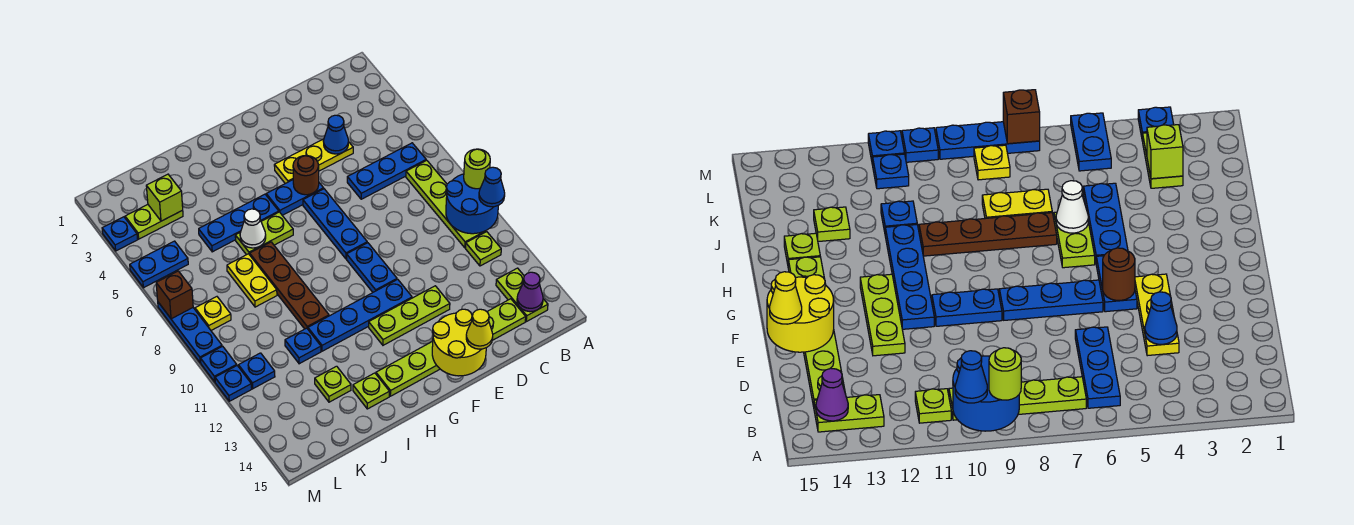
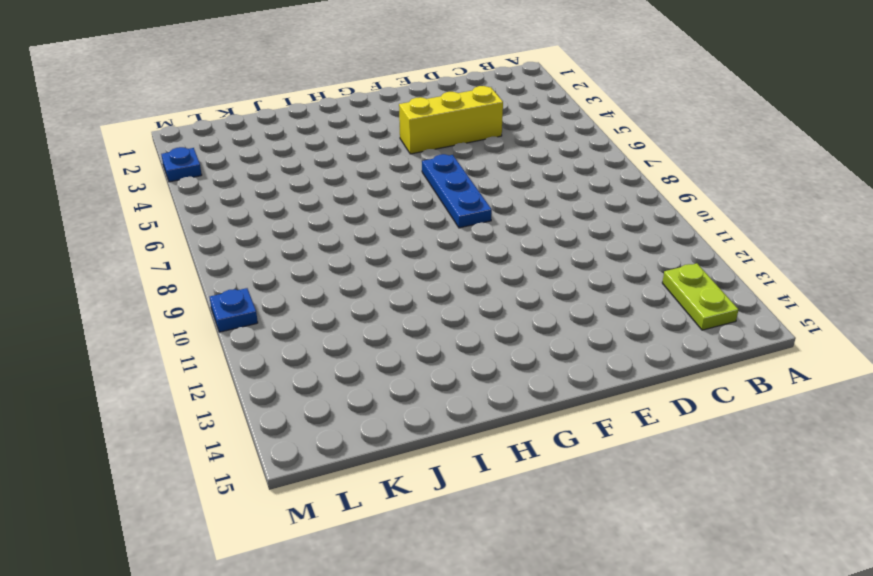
yellow 1x3 brick [399,86,503,154] -> yellow 1x3 plate [274,139,353,184]
none -> blue 1x3 plate [347,143,426,199]
none -> lime 1x4 plate [406,160,486,248]
none -> lime 1x1 plate [466,232,501,266]
none -> lime 1x6 plate [376,299,526,396]

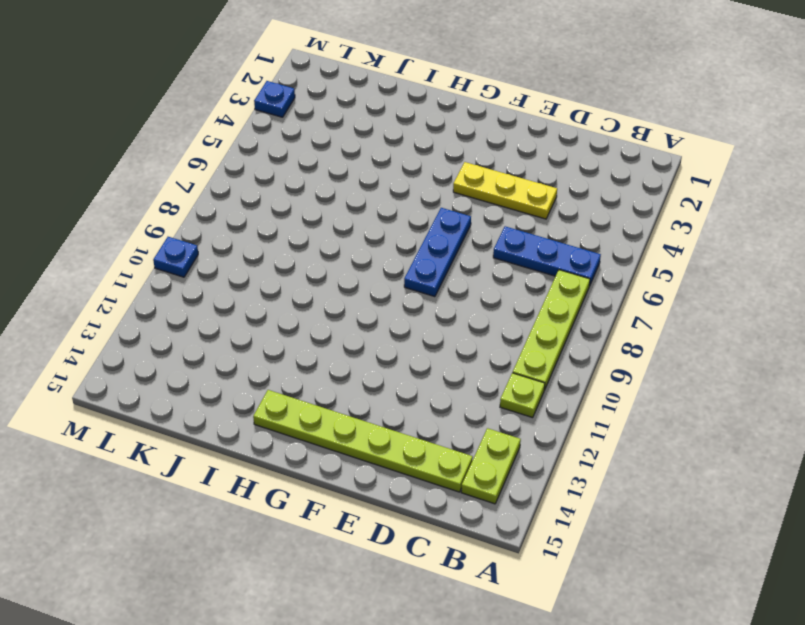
none -> lime 1x3 plate [369,286,450,345]
none -> blue 1x2 plate [266,180,324,215]
none -> blue 1x2 plate [347,243,397,292]
none -> blue 1x4 plate [308,279,412,351]

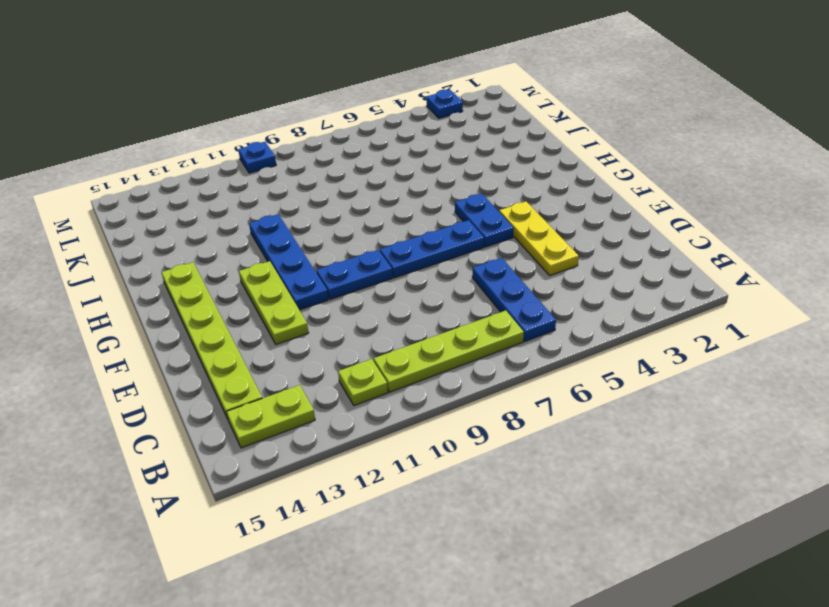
none -> blue 1x3 plate [199,194,279,252]
none -> lime 1x2 plate [235,212,293,255]
none -> brown 1x4 plate [250,242,329,329]
none -> lime 1x1 plate [353,373,389,409]

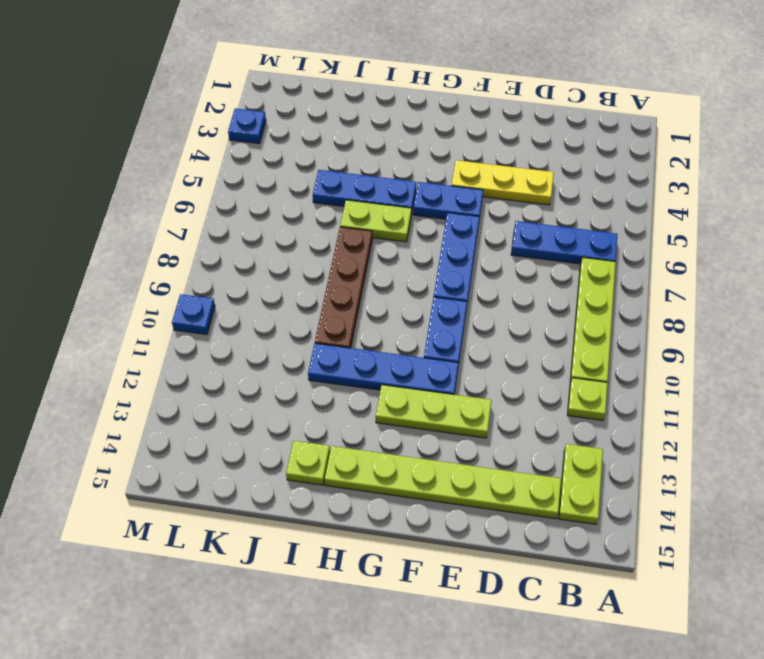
none -> yellow 1x2 plate [227,254,277,307]
none -> blue 1x1 plate [285,328,321,364]
none -> lime 1x1 plate [315,366,351,402]
none -> lime 1x2 plate [125,205,183,239]

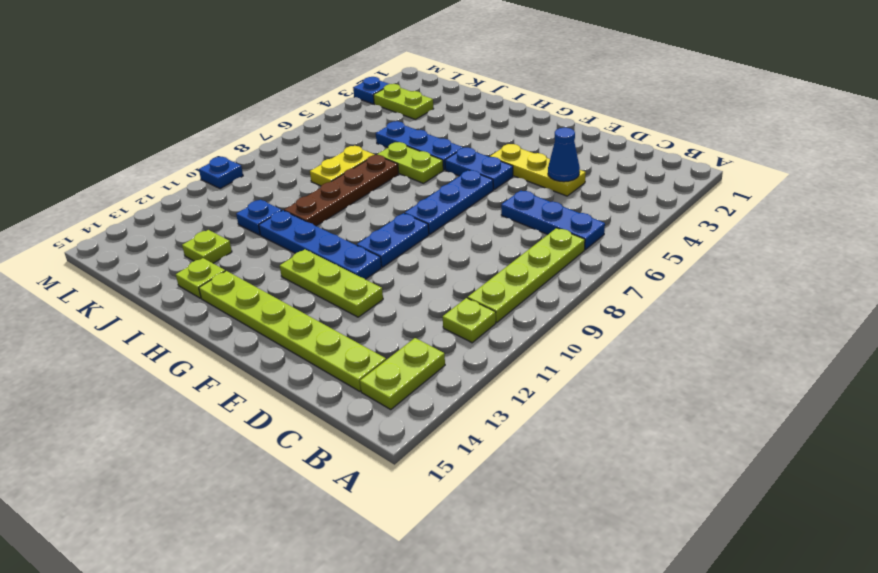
none -> blue 1x2 plate [130,241,188,288]
none -> yellow 1x1 plate [195,297,231,330]
none -> blue 1x1 plate [238,353,275,389]
none -> blue 1x3 plate [158,302,222,363]

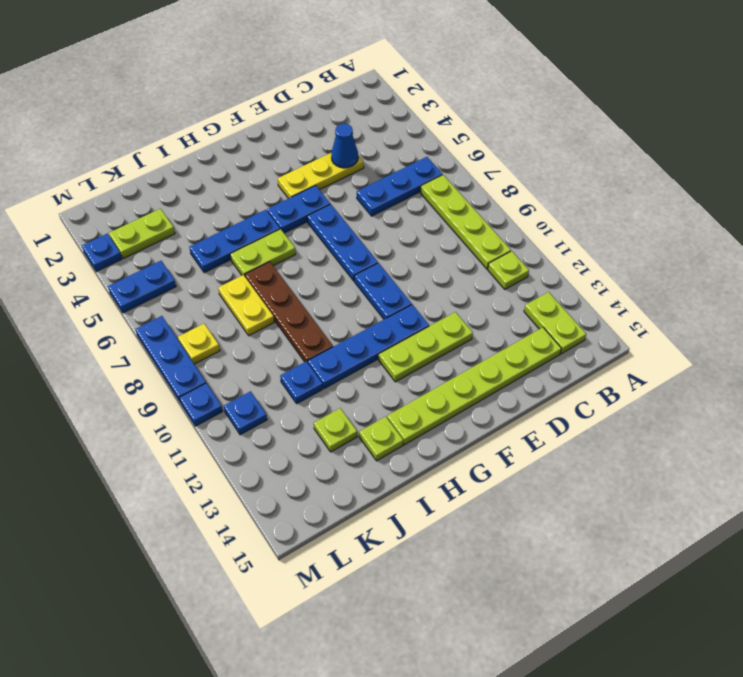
none -> blue 1x1 plate [215,366,252,401]
none -> blue 2x2 round brick [446,174,498,234]
none -> purple 1x1 cone [517,272,543,312]
none -> yellow 2x2 round brick [432,309,486,376]

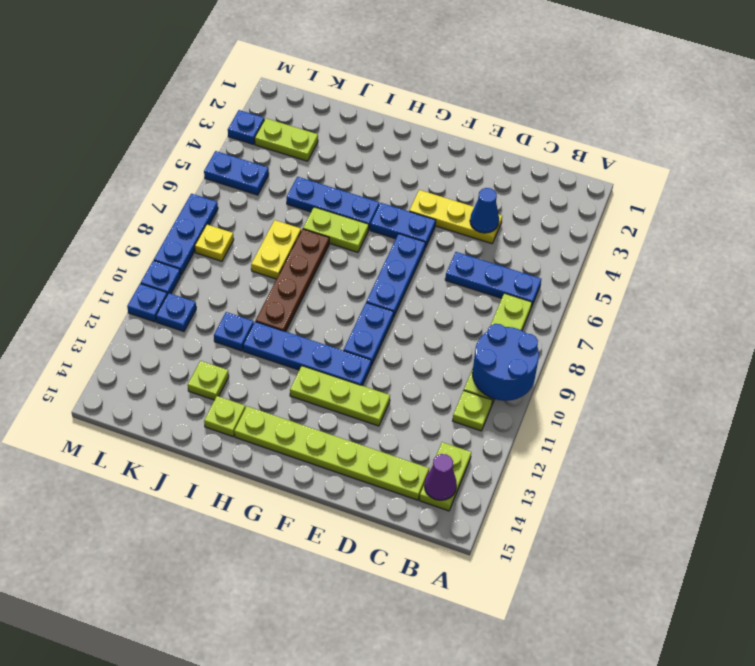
none -> yellow 2x2 round brick [432,309,486,376]
none -> brown 1x1 round brick [293,156,319,195]
none -> white 1x1 cone [240,209,266,248]
none -> lime 1x1 brick [146,174,183,221]

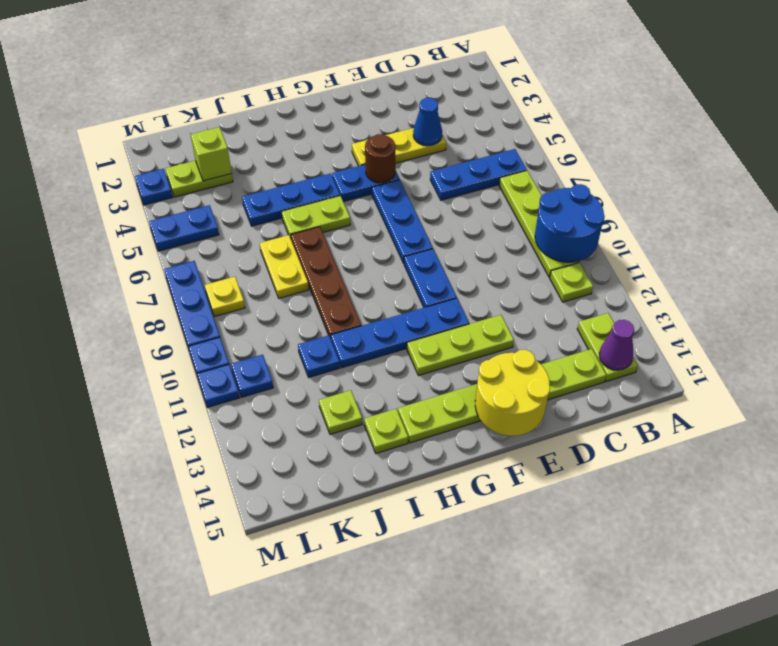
none -> white 1x1 cone [240,209,266,248]
none -> brown 1x1 brick [156,271,193,319]
none -> lime 1x1 round brick [464,149,490,189]
none -> blue 1x1 cone [479,167,505,207]

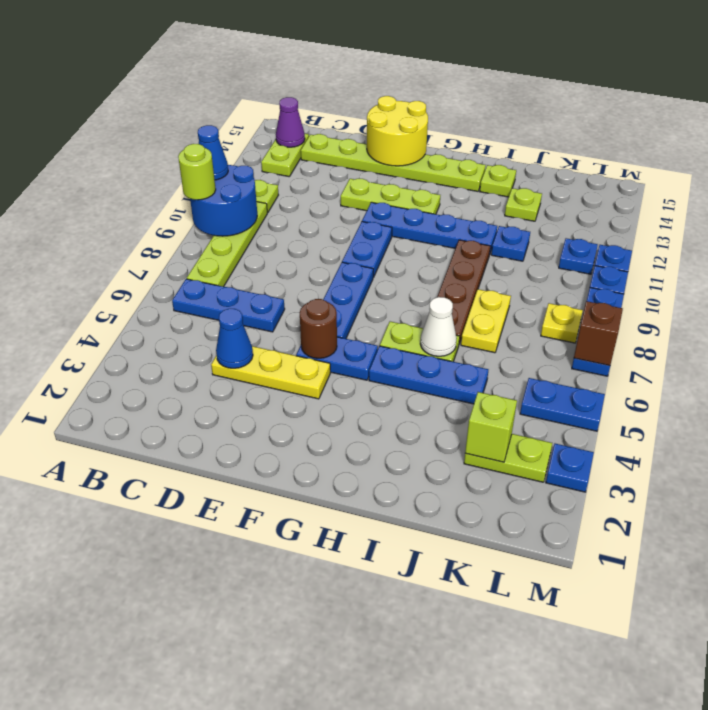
none -> yellow 1x1 cone [466,309,493,349]

